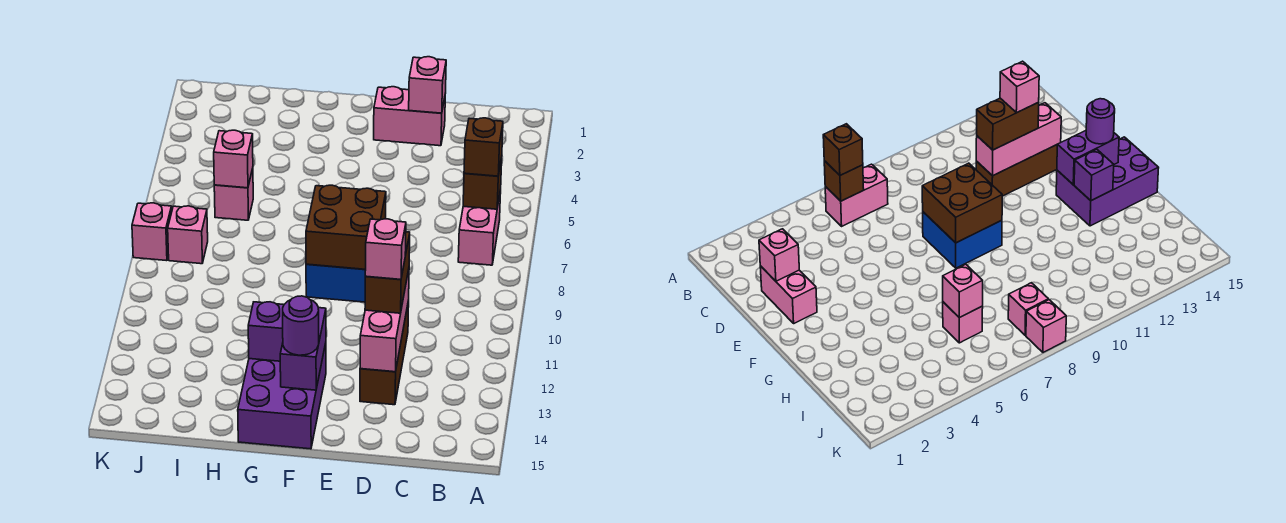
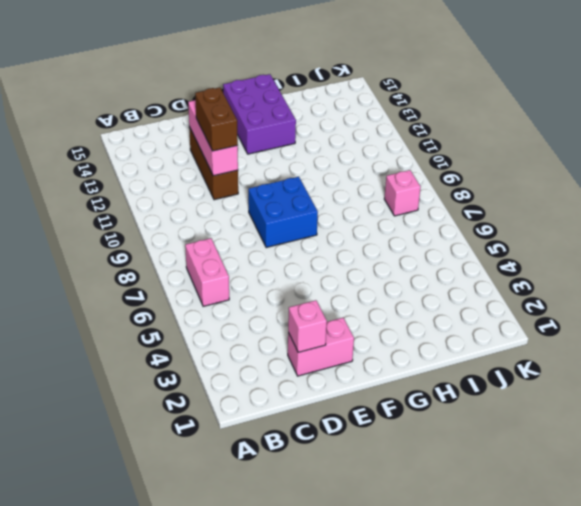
none -> pink 1x1 brick [214,168,253,220]
none -> pink 1x1 brick [132,203,172,261]
none -> brown 1x1 brick [463,158,502,209]

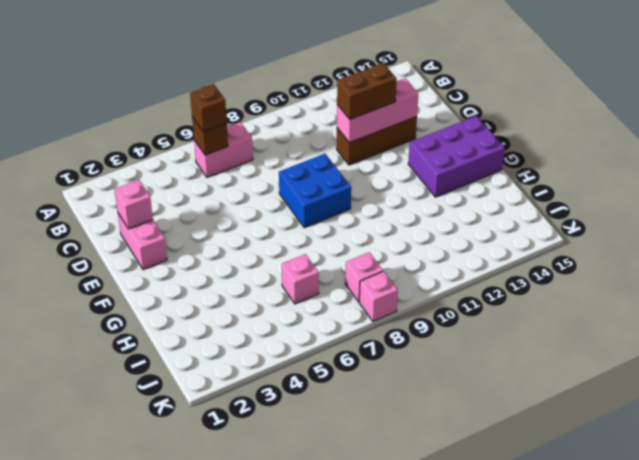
none -> brown 2x2 brick [306,185,386,269]
none -> purple 1x2 brick [280,308,326,390]
none -> purple 1x1 brick [248,302,284,361]

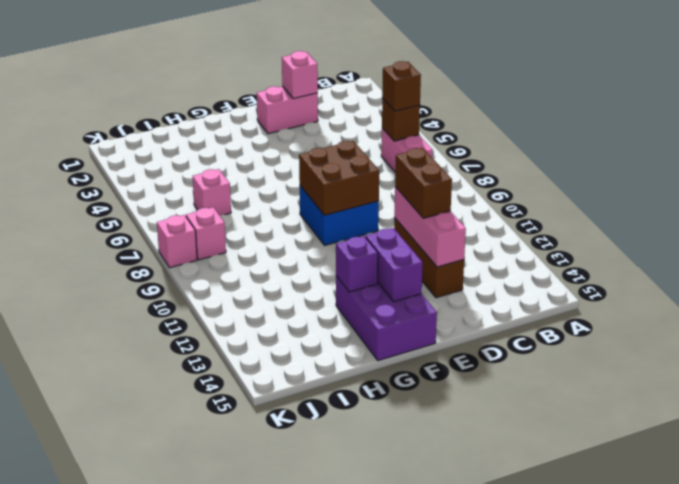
none -> pink 1x1 brick [214,130,253,188]
none -> purple 1x1 round brick [283,296,319,355]
none -> pink 1x1 brick [365,219,406,279]

